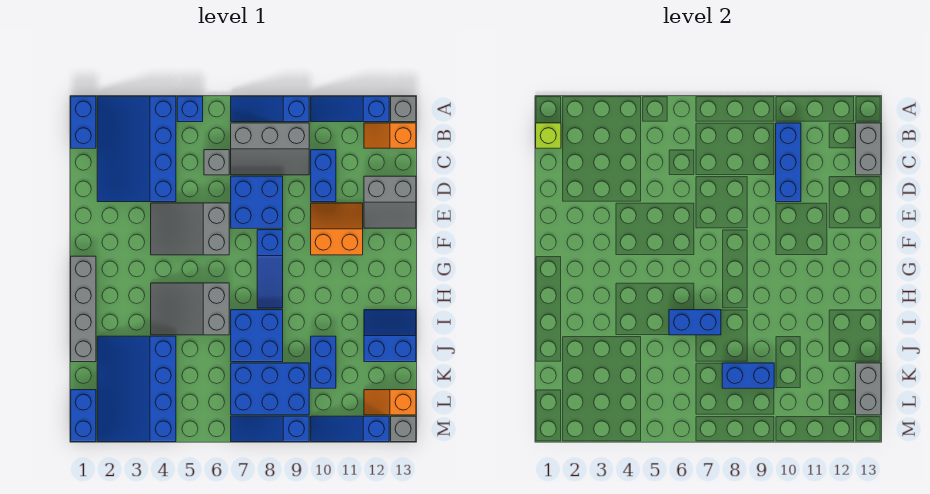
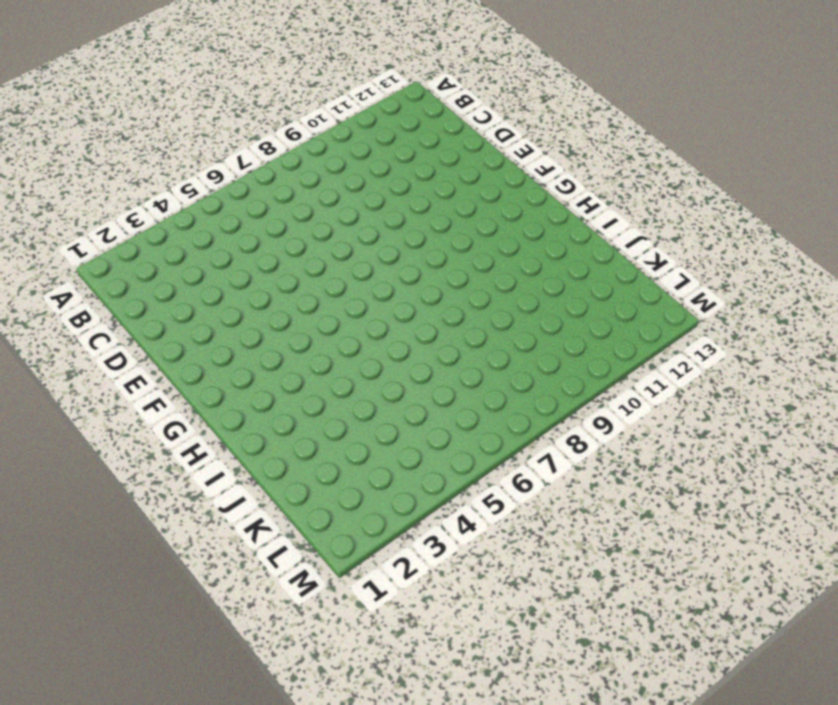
none -> blue 1x2 brick [71,96,96,148]
none -> blue 3x4 slope [97,96,176,202]
none -> blue 1x1 brick [177,96,203,122]
none -> blue 1x3 slope [231,96,309,122]

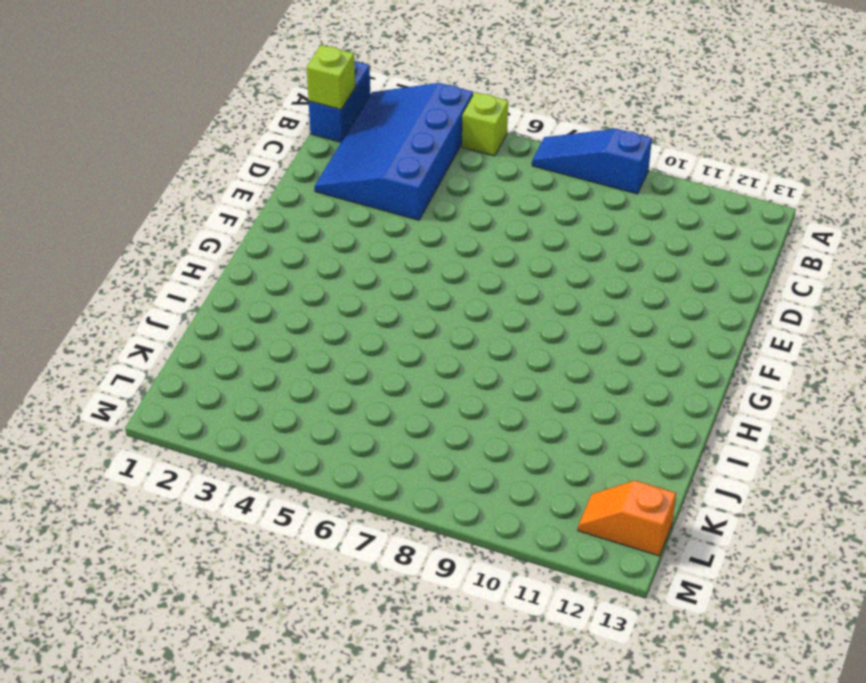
lime 1x1 brick [462,92,508,156] -> blue 1x1 brick [177,96,203,122]
none -> blue 1x3 slope [311,96,389,122]
none -> grey 1x1 brick [391,96,416,122]
none -> grey 2x3 slope [231,123,309,175]
none -> orange 1x2 slope [364,123,416,148]

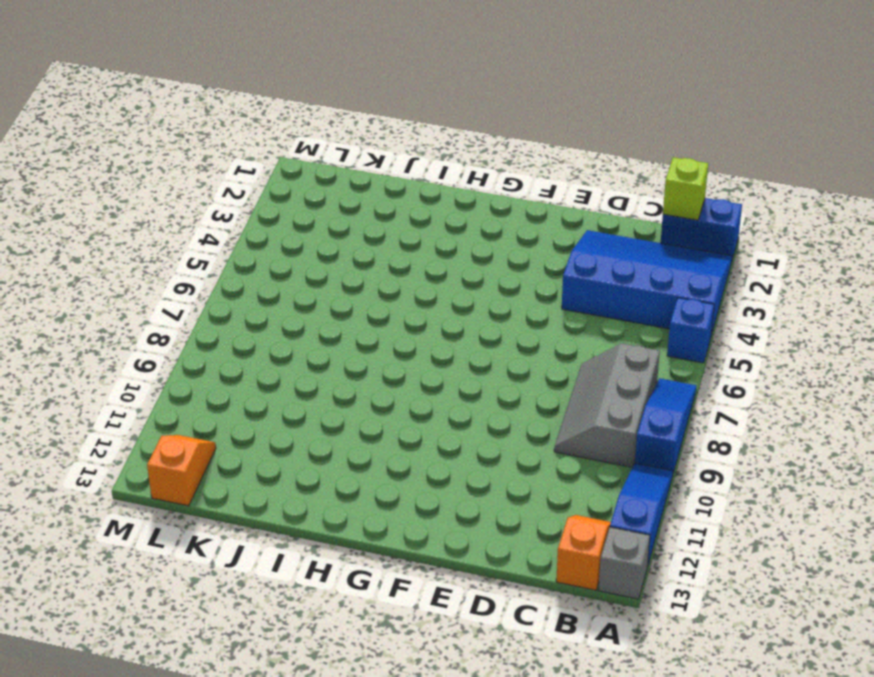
none -> grey 1x1 brick [204,150,229,175]
none -> blue 1x2 brick [311,150,336,202]
none -> blue 2x2 brick [231,176,283,228]
none -> grey 2x2 slope [364,176,416,228]

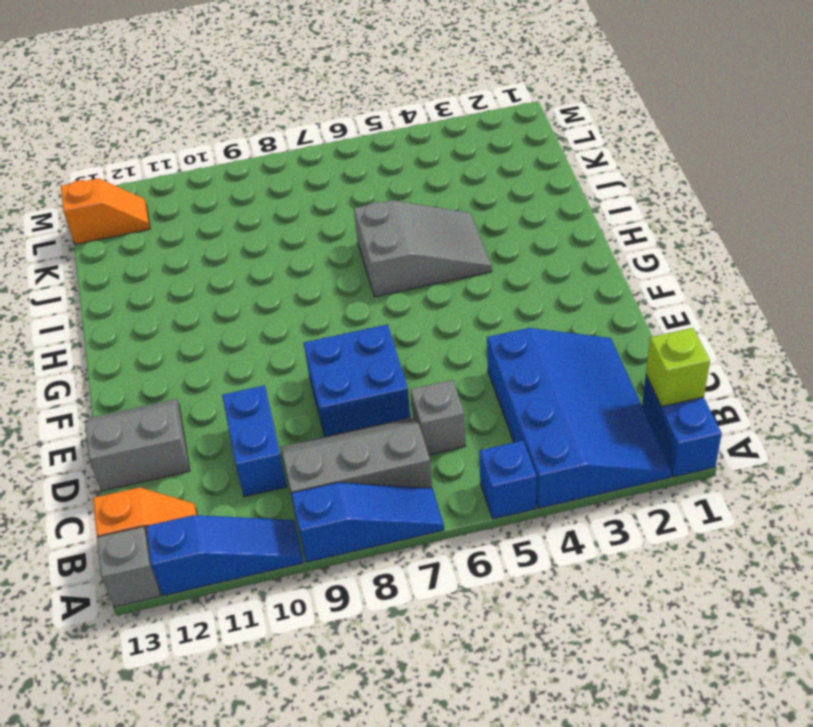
none -> grey 2x3 slope [151,203,229,255]
none -> orange 2x2 slope [311,203,363,255]
none -> blue 1x3 slope [257,230,283,308]
none -> grey 1x4 brick [71,256,96,362]

